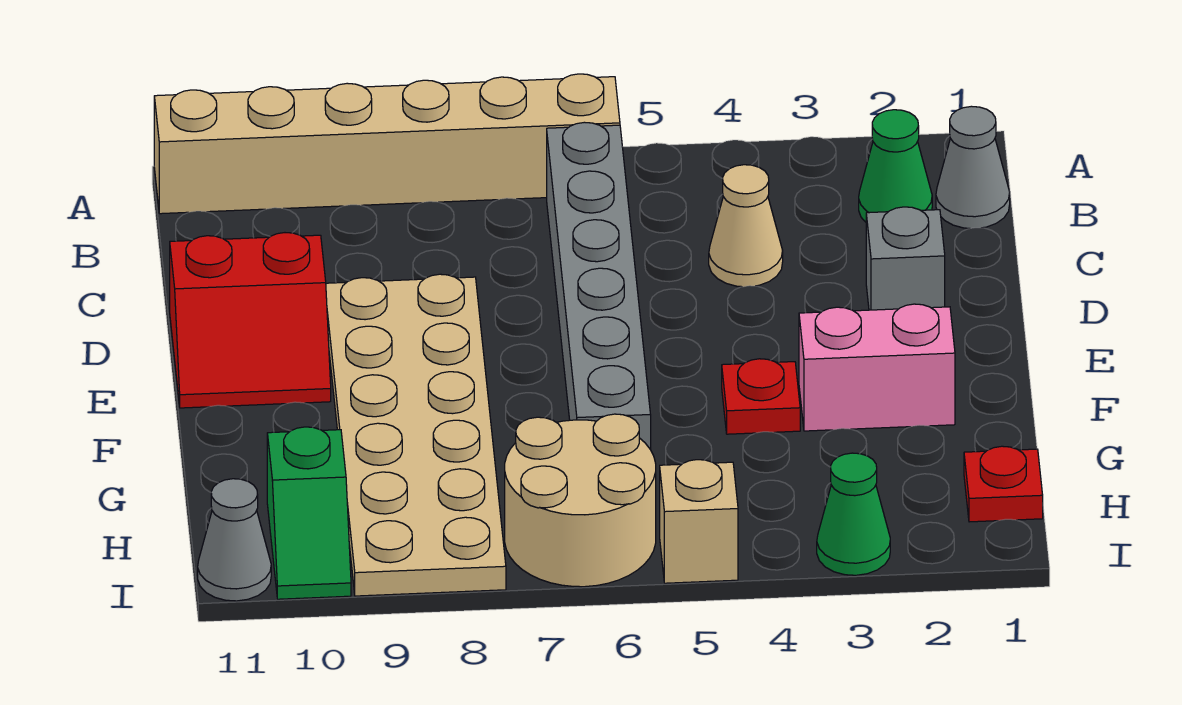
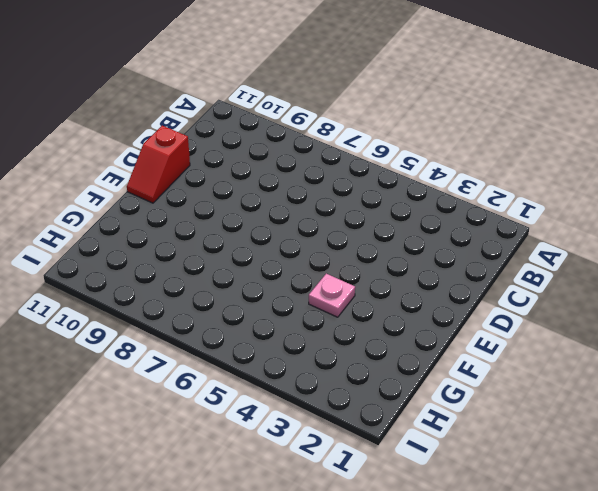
red 1x2 slope [127,126,190,203] -> red 2x2 slope [170,233,331,408]
pink 1x1 plate [309,274,355,317] -> red 1x1 plate [722,359,800,434]
none -> tan 1x6 brick [154,74,620,214]
none -> grey 1x1 cone [936,106,1010,228]
none -> green 1x1 cone [859,110,932,222]

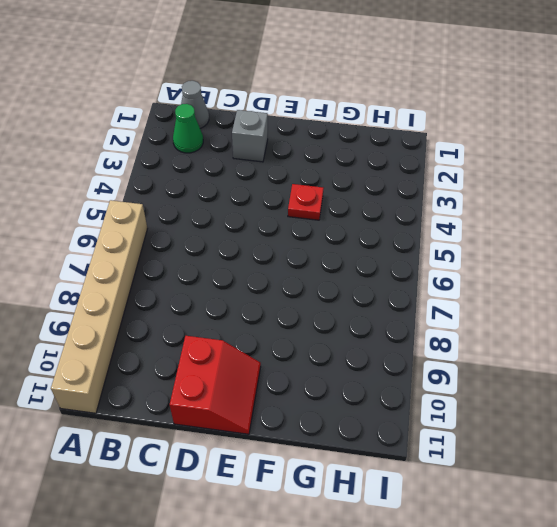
none -> grey 1x6 brick [547,122,651,450]
none -> tan 1x1 cone [709,165,783,287]
none -> tan 2x6 plate [326,274,506,596]

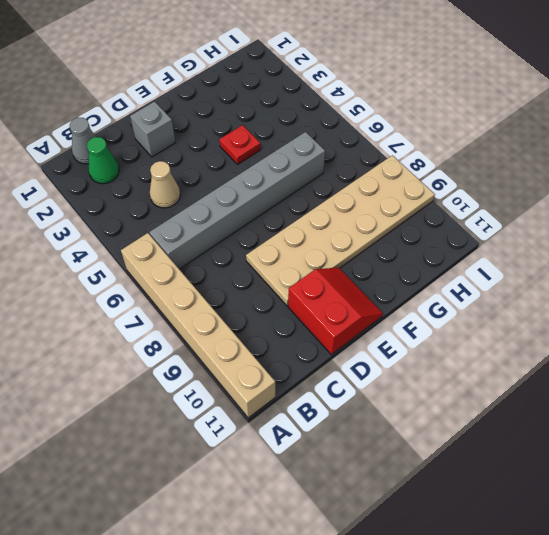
none -> pink 1x2 brick [799,304,955,431]
none -> red 1x1 plate [964,446,1043,522]
none -> tan 2x2 round brick [505,414,656,587]

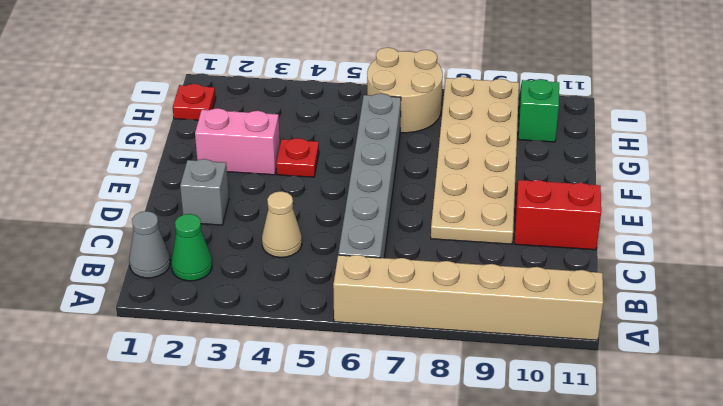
none -> green 1x1 cone [817,453,890,575]
none -> tan 1x1 brick [660,460,738,583]
none -> grey 1x1 cone [198,479,271,601]

